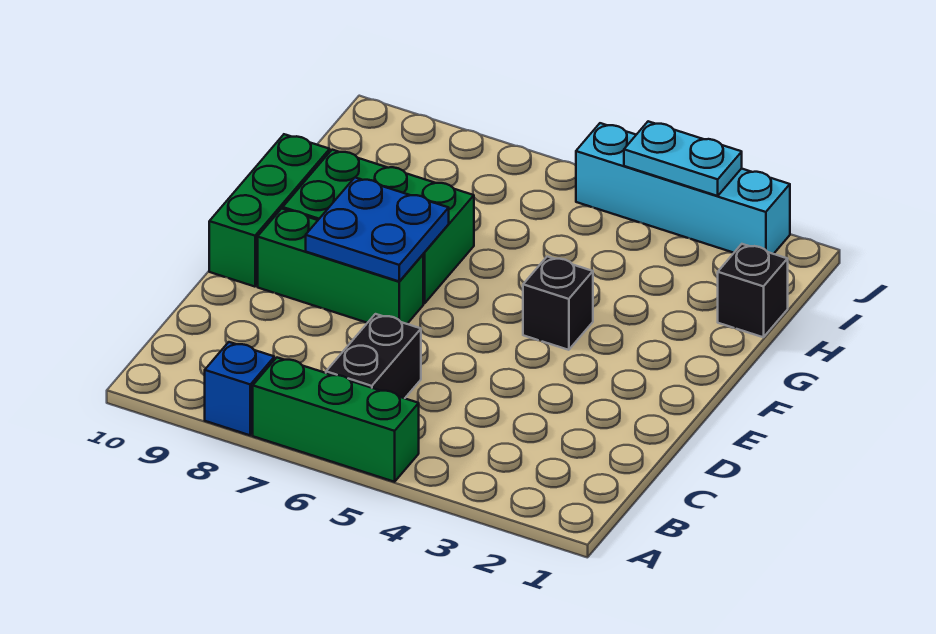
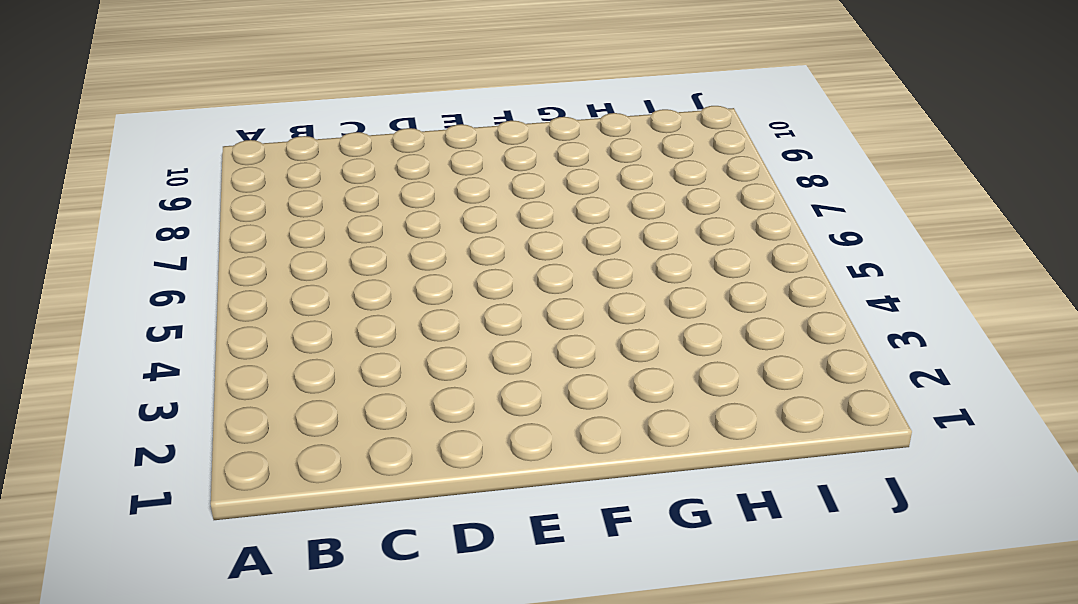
none -> green 1x3 brick [253,358,419,482]
none -> blue 1x1 brick [205,342,274,435]

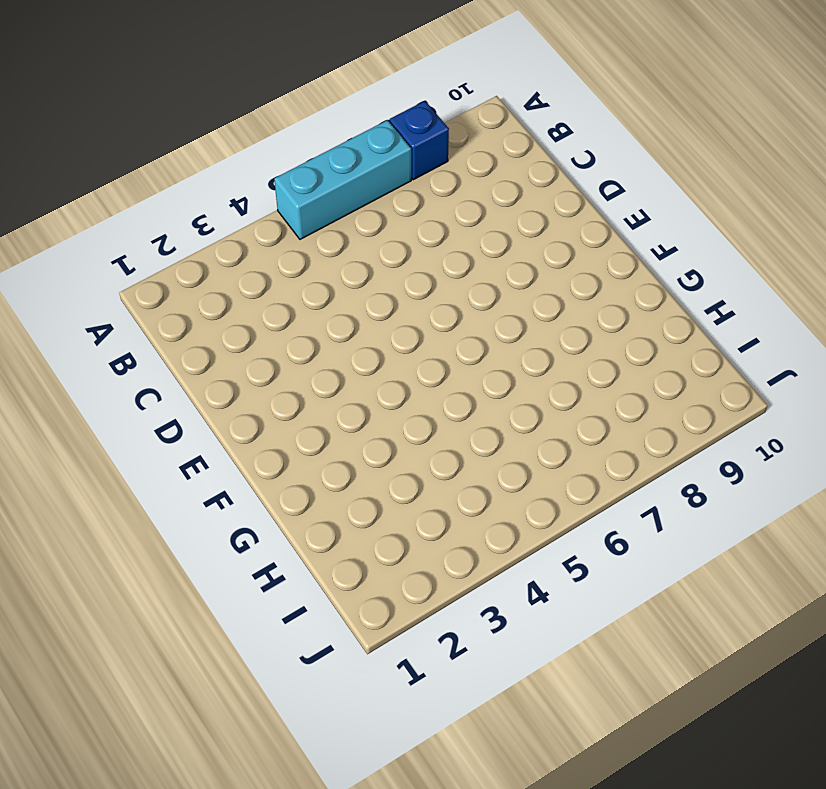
cyan 1x3 brick [274,120,411,239] -> green 1x3 brick [253,358,419,482]
none -> black 1x2 brick [326,314,421,398]
none -> green 1x3 brick [258,209,423,324]

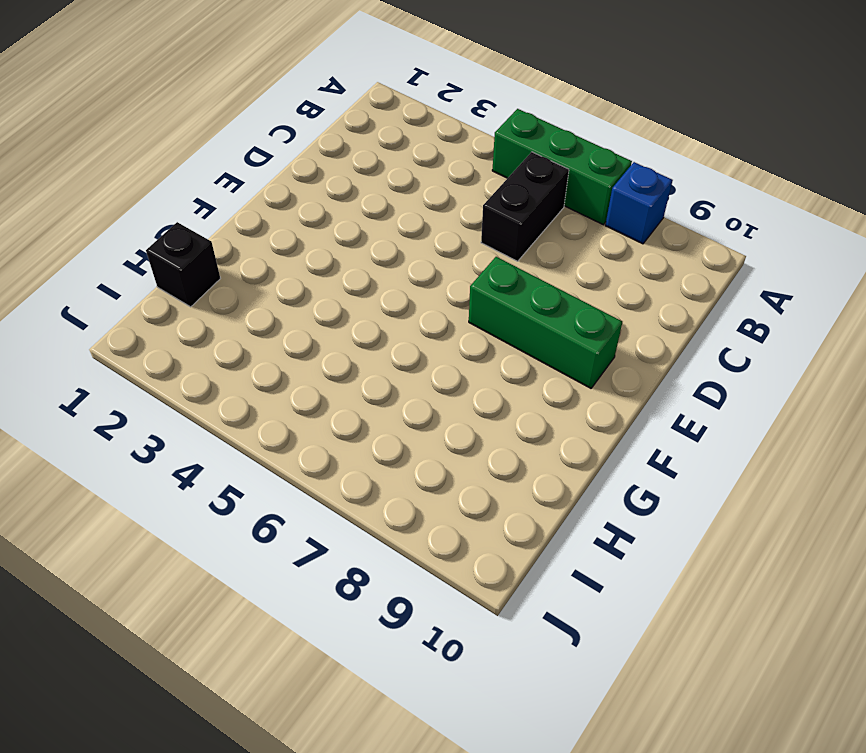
none -> green 1x3 brick [209,134,330,287]
none -> black 1x1 brick [523,256,593,350]

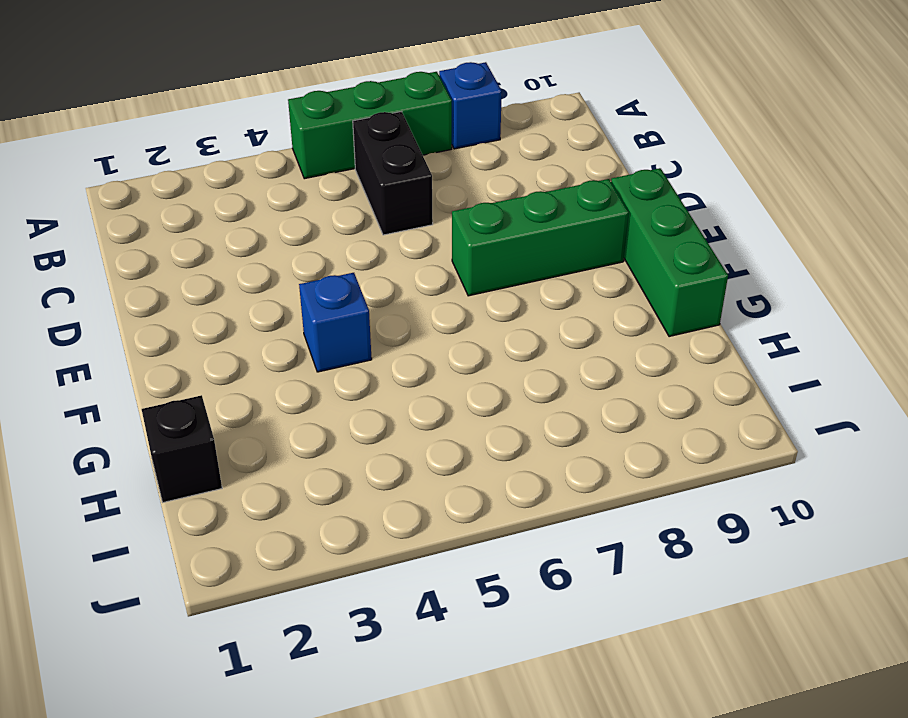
blue 1x1 brick [299,273,372,372] -> black 1x1 brick [523,256,593,350]
none -> green 2x3 brick [283,150,474,304]
none -> cyan 1x4 brick [576,123,790,254]

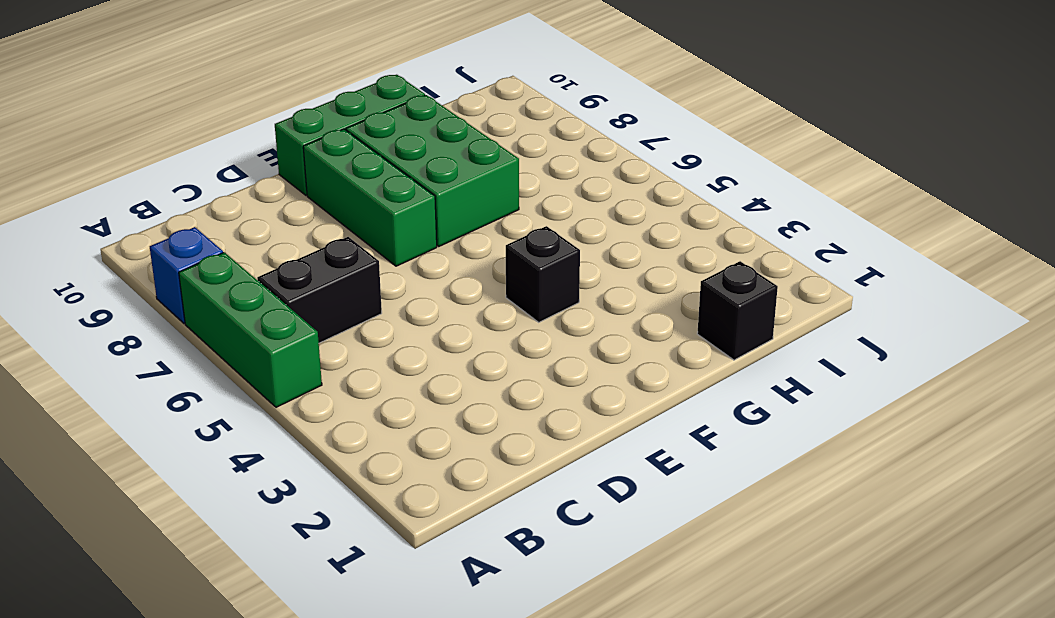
none -> cyan 1x4 brick [576,123,790,254]
none -> blue 2x2 plate [306,178,449,282]

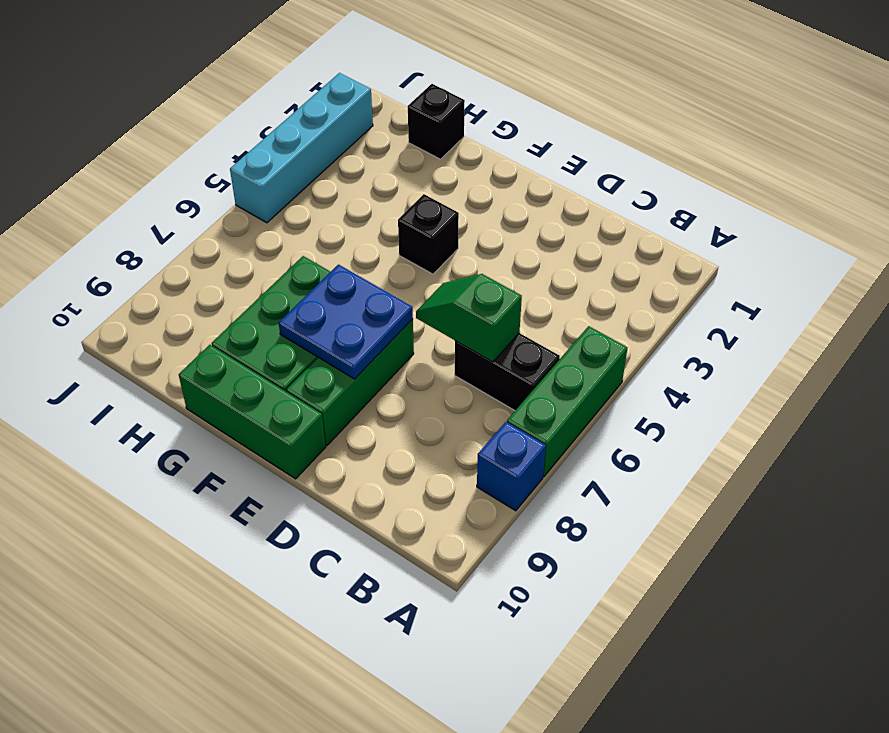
green 1x2 slope [416,274,522,362] -> none
none -> cyan 1x2 plate [624,121,742,196]

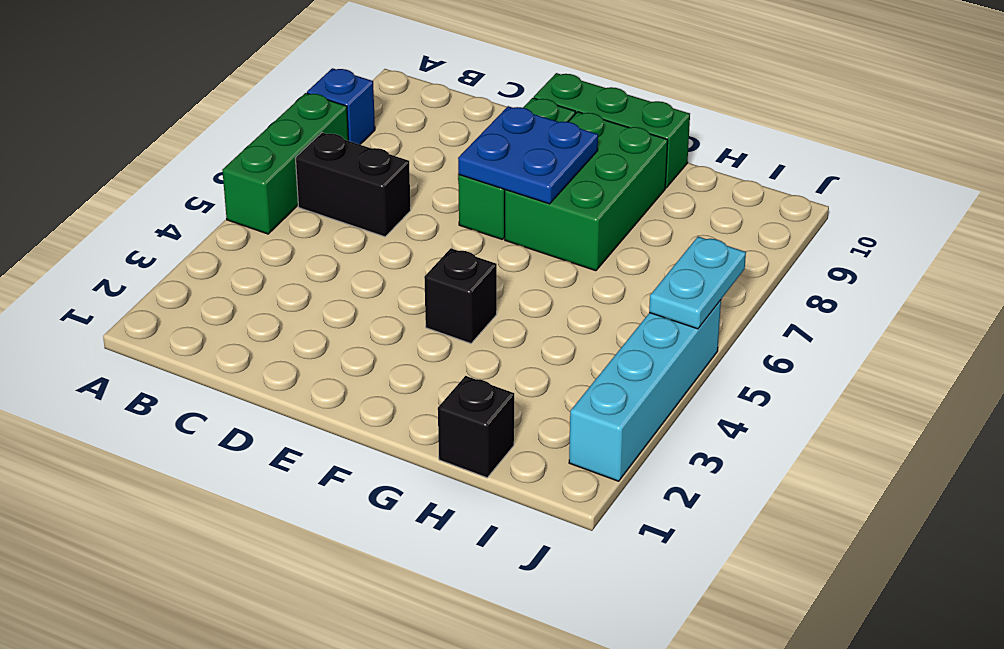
cyan 1x2 plate [649,237,746,329] -> cyan 1x2 plate moved to [624,121,742,196]

